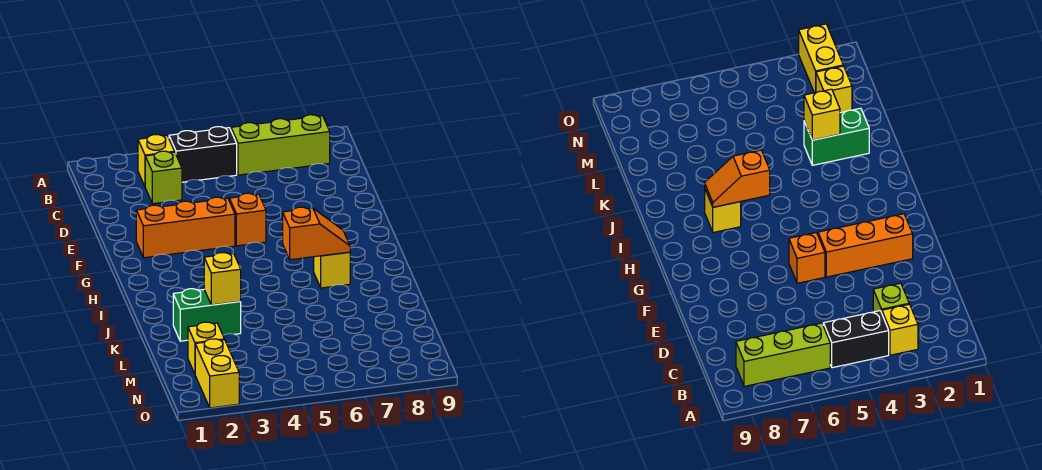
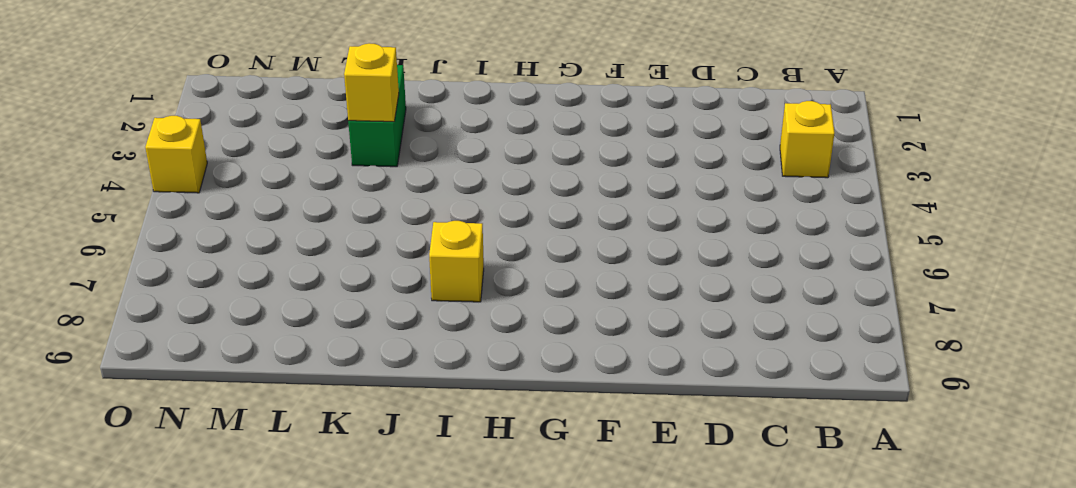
yellow 1x1 brick [145,116,207,193] -> yellow 1x1 brick moved to [188,322,224,374]
none -> black 1x2 brick [169,127,237,182]
none -> lime 1x3 brick [231,115,330,175]
none -> lime 1x1 brick [145,151,182,204]

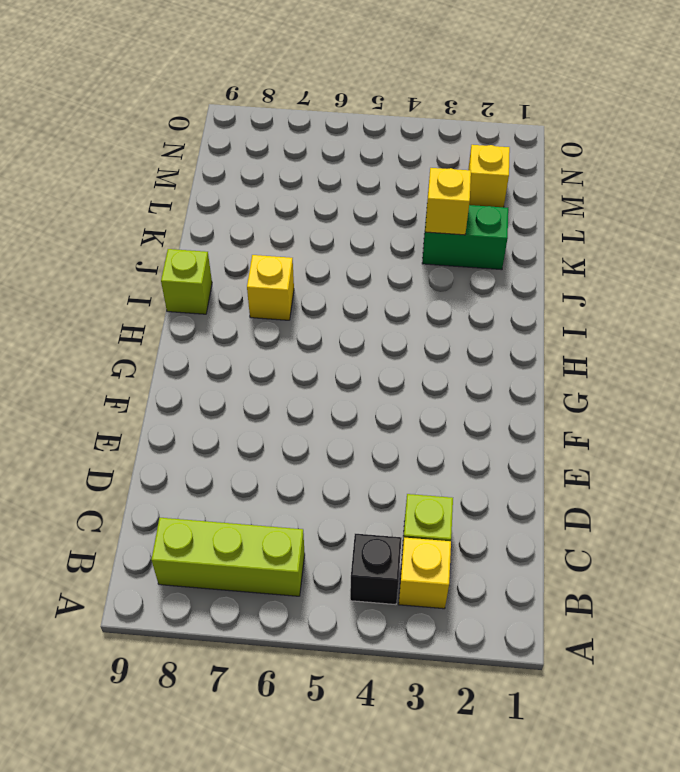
black 1x1 brick [350,534,402,605] -> black 1x2 brick [169,127,237,182]
lime 1x1 brick [161,249,212,314] -> none
none -> orange 1x3 brick [136,197,235,258]
none -> orange 1x1 brick [229,193,266,246]
none -> yellow 1x2 brick [195,339,239,408]

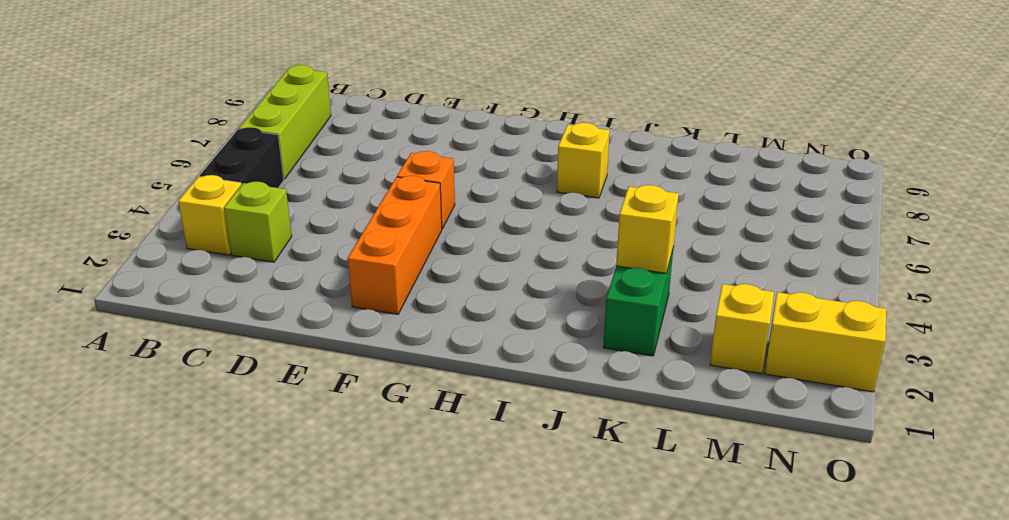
none -> orange 1x2 slope [283,207,350,260]

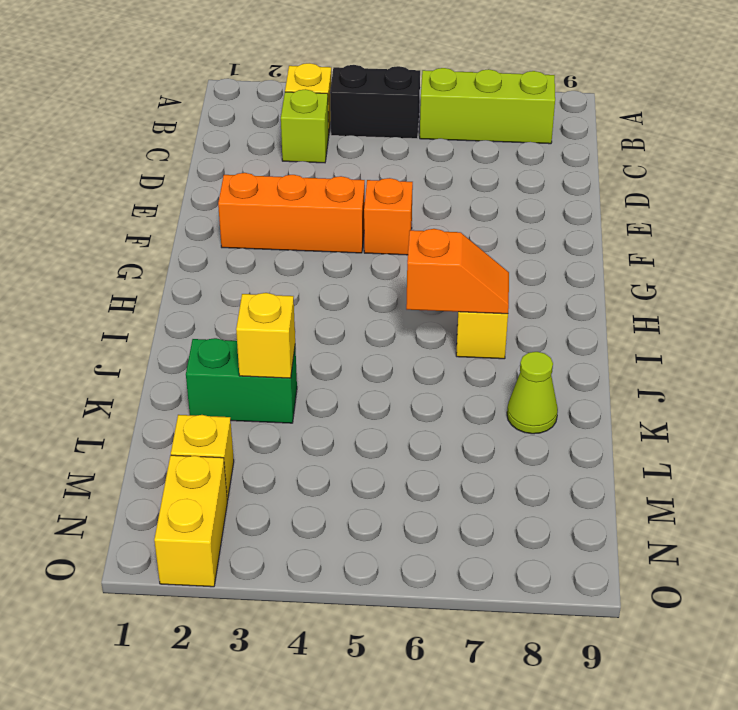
lime 1x1 cone [507,352,558,434] -> none

